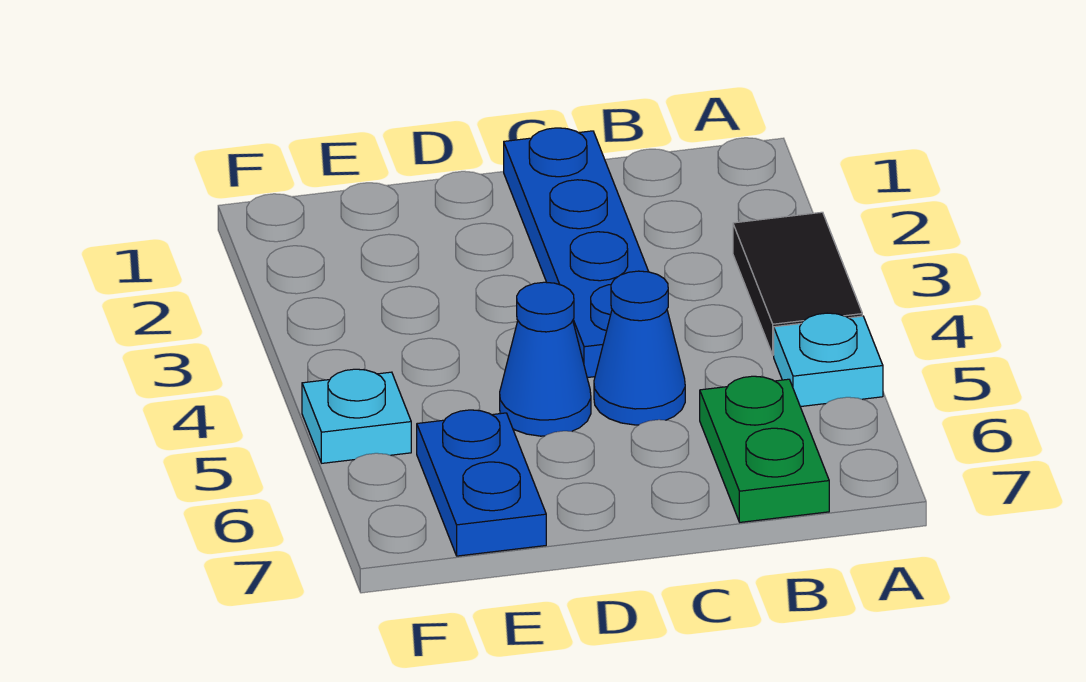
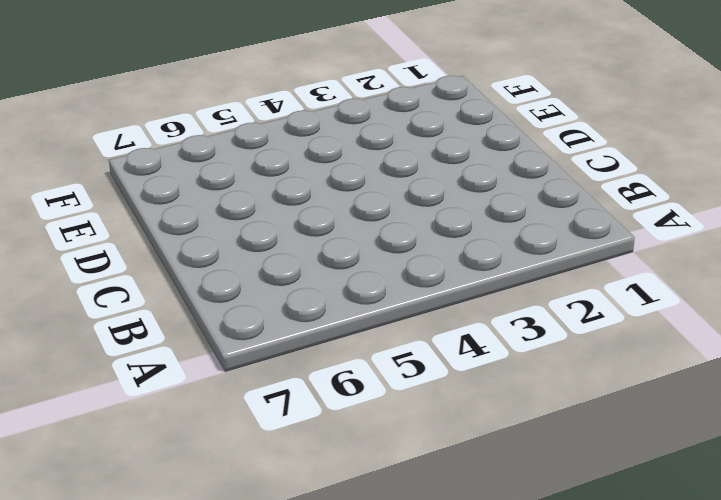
none -> black 1x2 tile [733,212,862,355]
none -> cyan 1x1 plate [774,313,883,407]

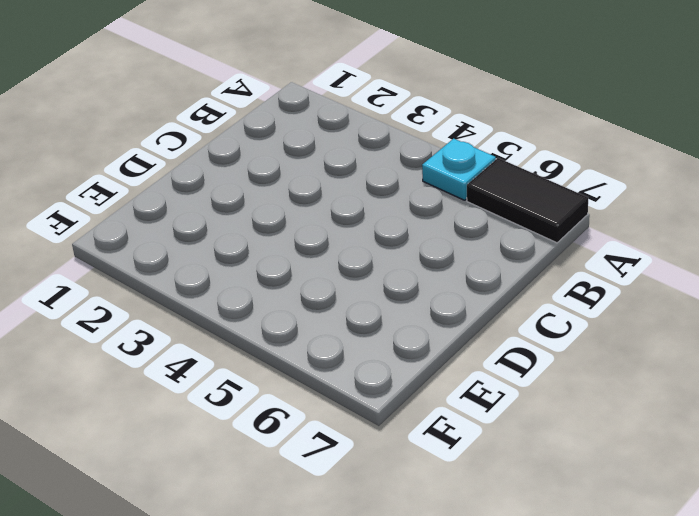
black 1x2 tile [467,158,588,243] -> black 1x2 tile moved to [733,212,862,355]
none -> green 1x2 plate [700,376,829,522]
none -> blue 1x4 plate [504,128,649,378]

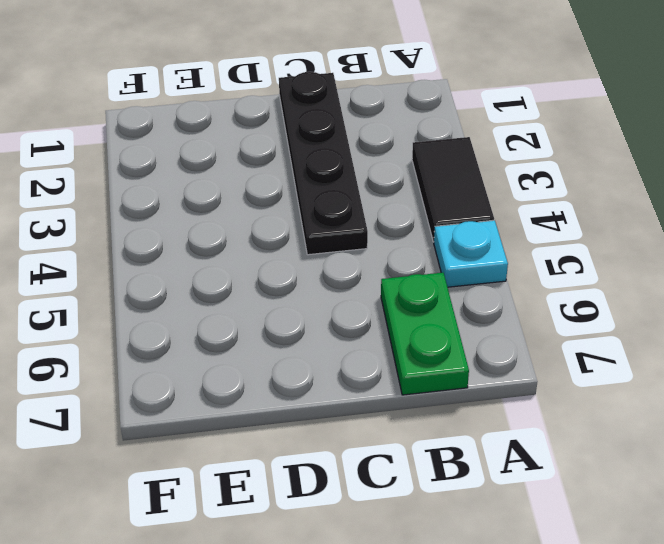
black 1x4 plate [279,72,368,255] -> blue 1x4 plate [504,128,649,378]
none -> blue 1x1 cone [594,271,685,425]
none -> blue 1x1 cone [500,282,591,436]

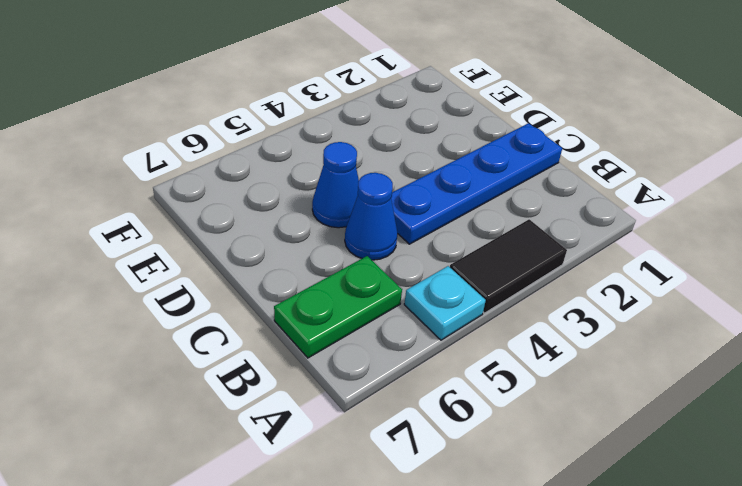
none -> blue 1x2 plate [417,410,546,556]
none -> cyan 1x1 plate [302,369,411,463]

